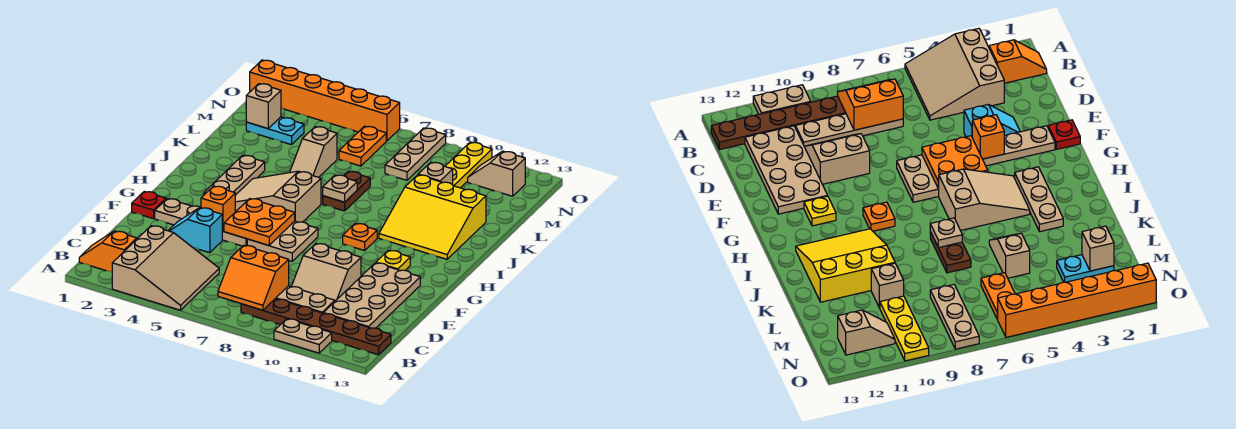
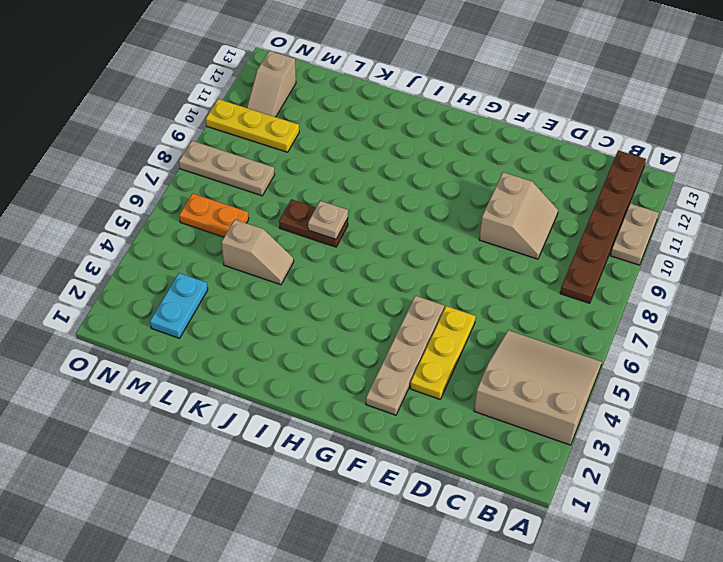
yellow 1x3 plate [410,306,476,399] -> cyan 1x2 slope [168,207,222,253]
none -> orange 1x2 slope [79,231,137,272]
none -> tan 1x4 plate [275,286,335,313]
none -> tan 2x4 plate [324,263,420,328]
none -> red 1x1 plate [132,191,166,219]

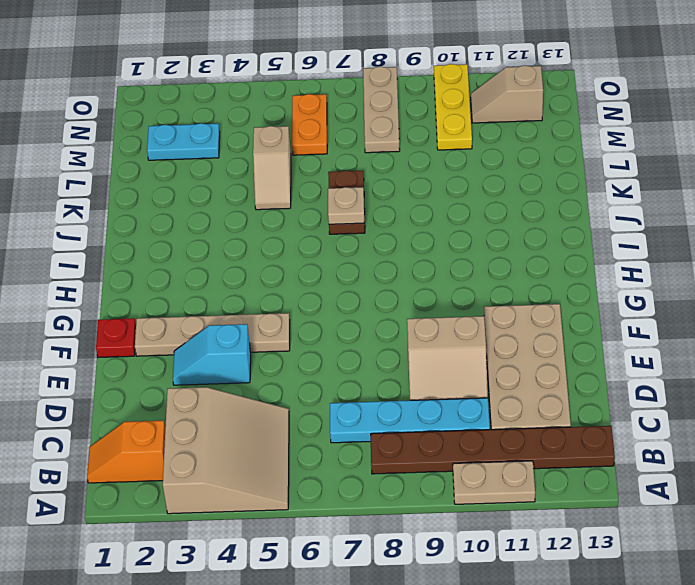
cyan 1x4 plate [330,398,490,443] -> tan 1x4 plate [275,286,335,313]
none -> tan 2x2 plate [247,221,318,261]
none -> yellow 1x1 plate [376,250,410,271]
none -> tan 1x3 plate [204,155,265,195]
none -> tan 2x3 slope [235,171,321,222]

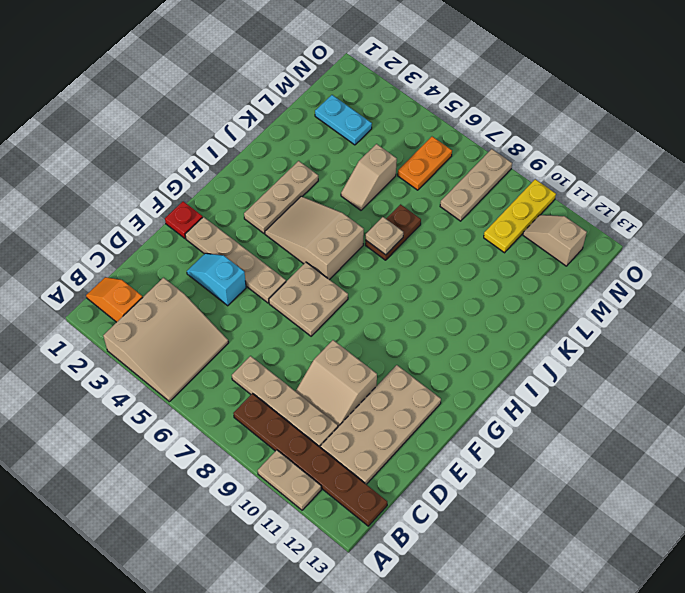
none -> yellow 1x1 plate [376,250,410,271]
none -> orange 1x1 plate [343,223,377,251]
none -> yellow 3x3 slope [379,175,486,259]
none -> tan 1x1 brick [418,162,453,185]

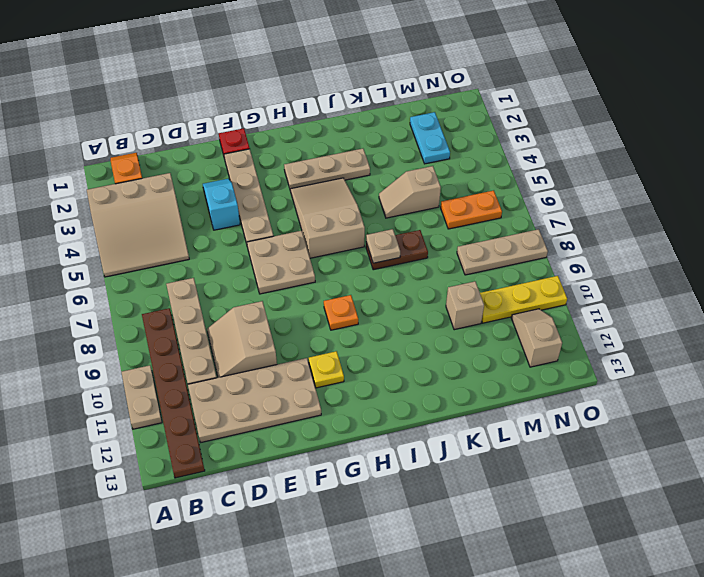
none -> yellow 3x3 slope [379,175,486,259]
none -> orange 1x6 brick [250,60,400,141]
none -> orange 2x2 slope [218,245,289,310]
none -> orange 1x1 brick [201,186,235,231]

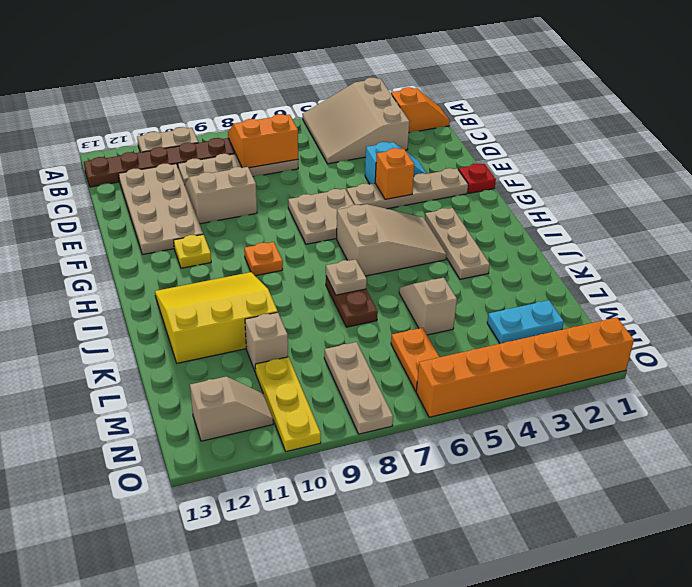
none -> orange 2x2 plate [224,199,295,245]
none -> tan 1x1 brick [246,84,281,129]

